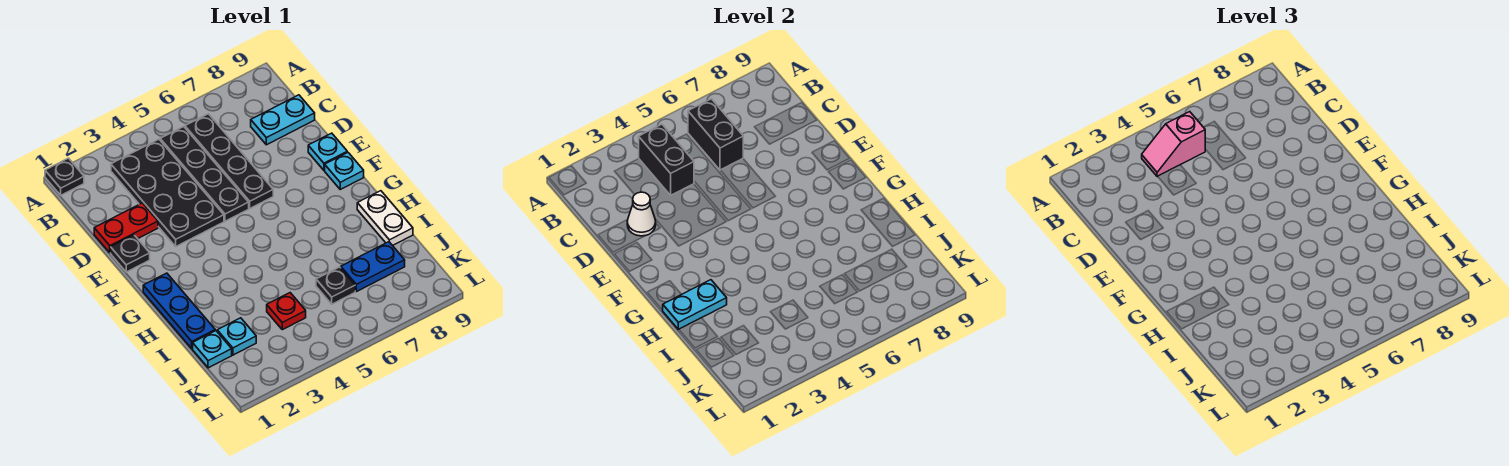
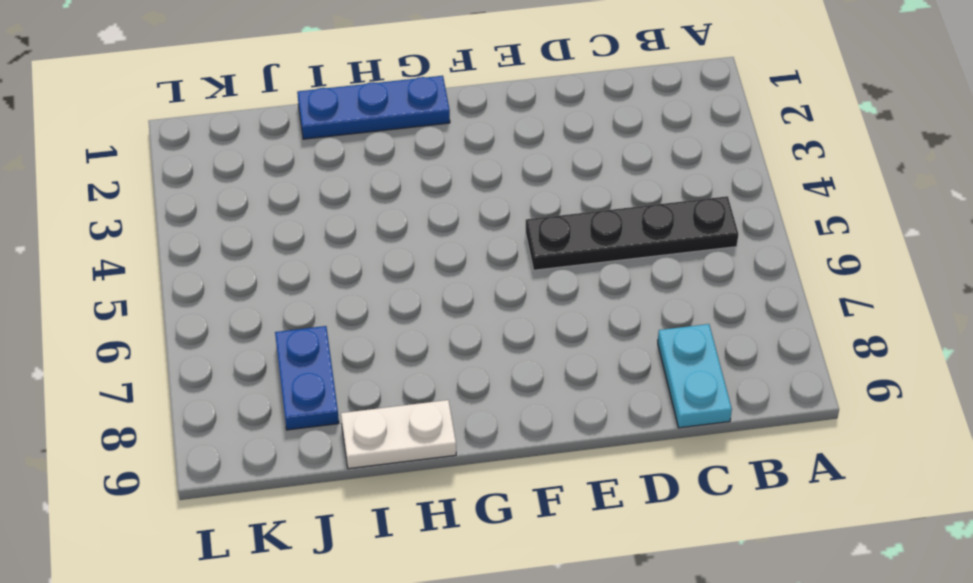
none -> black 1x1 plate [45,158,84,195]
none -> black 2x4 plate [111,139,224,246]
none -> black 1x4 plate [185,114,273,208]

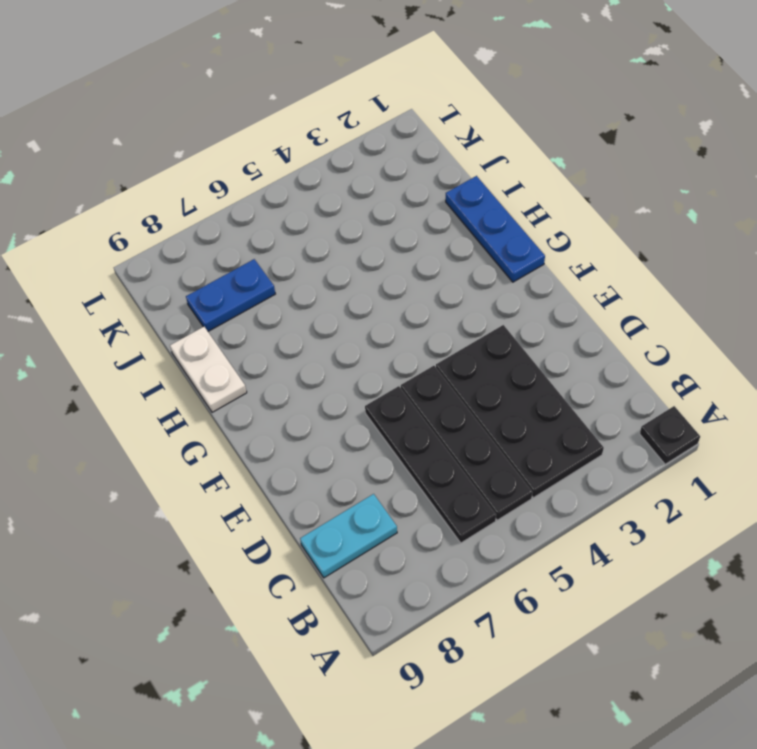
none -> red 1x2 plate [94,203,158,253]
none -> black 1x1 plate [111,235,150,272]
none -> cyan 1x1 plate [308,133,347,170]

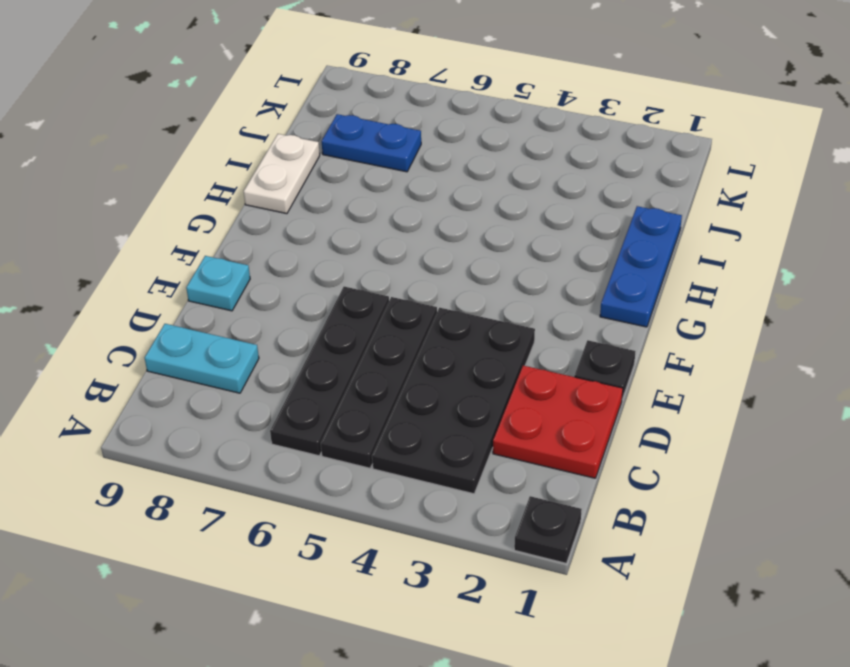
red 2x2 plate [493,366,623,478] -> red 1x2 plate [94,203,158,253]
none -> cyan 1x1 plate [325,152,364,189]
none -> cyan 1x1 plate [193,331,232,368]
none -> cyan 1x1 plate [217,318,256,355]

